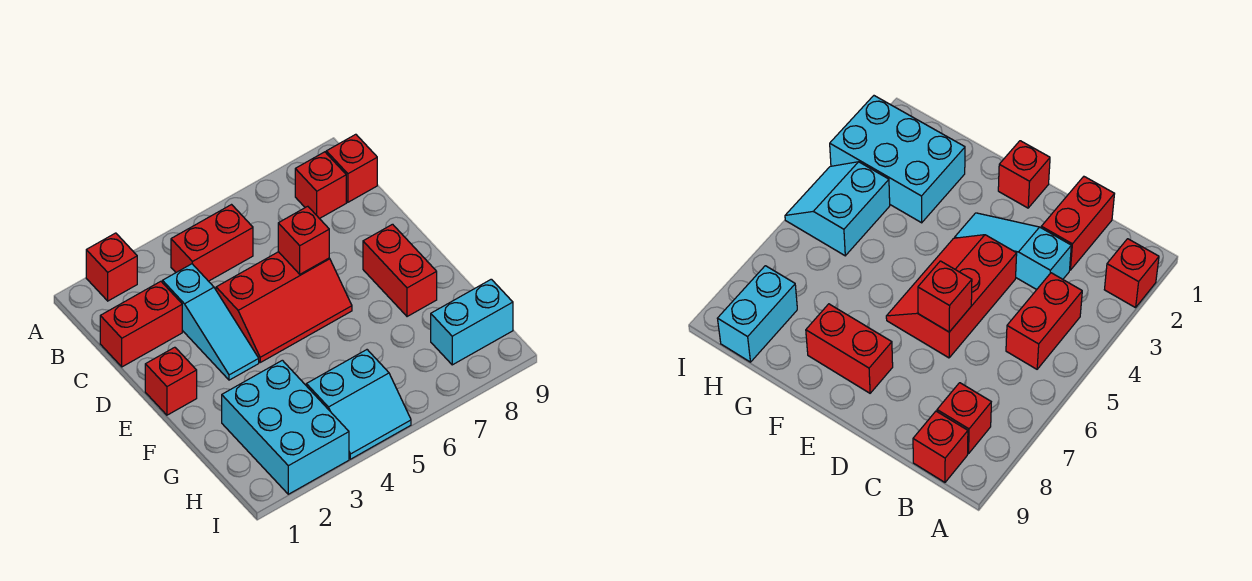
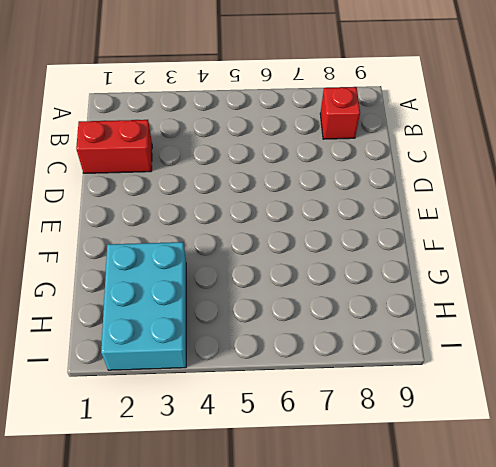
none -> red 1x1 brick [86,233,137,301]
none -> red 1x2 brick [171,205,253,281]
none -> red 1x1 brick [326,134,377,202]

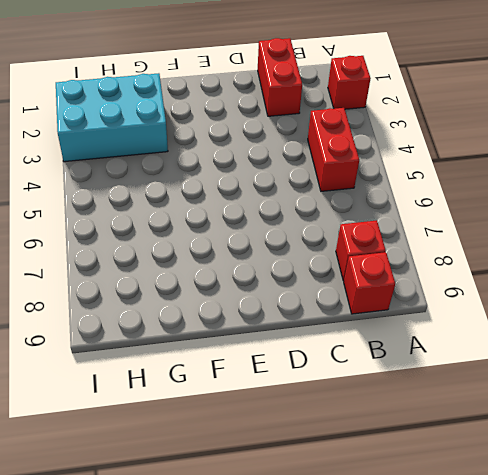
none -> cyan 1x3 slope [162,264,259,380]
none -> red 2x3 slope [216,252,352,362]
none -> red 1x1 brick [145,347,197,415]

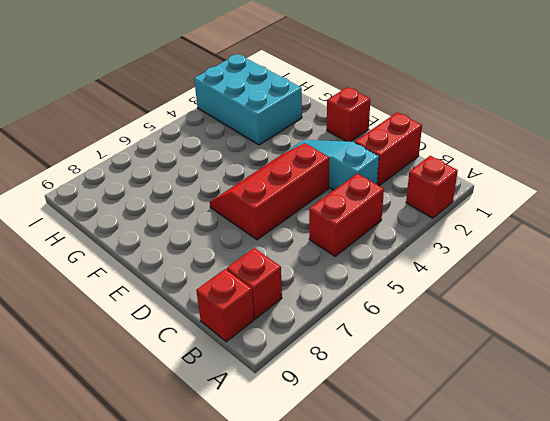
none -> red 1x2 brick [363,224,437,317]
none -> cyan 2x2 slope [306,350,411,459]
none -> cyan 1x2 brick [431,279,513,365]

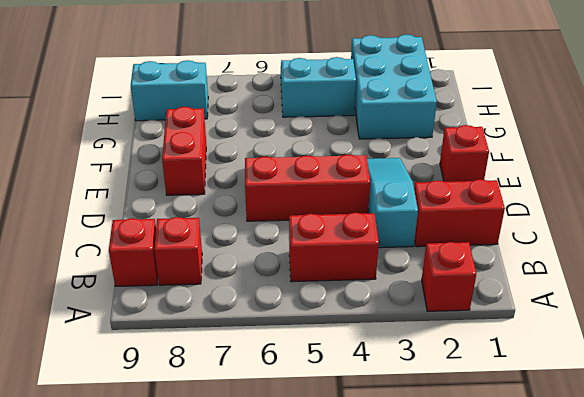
none -> red 1x1 brick [278,206,329,274]

